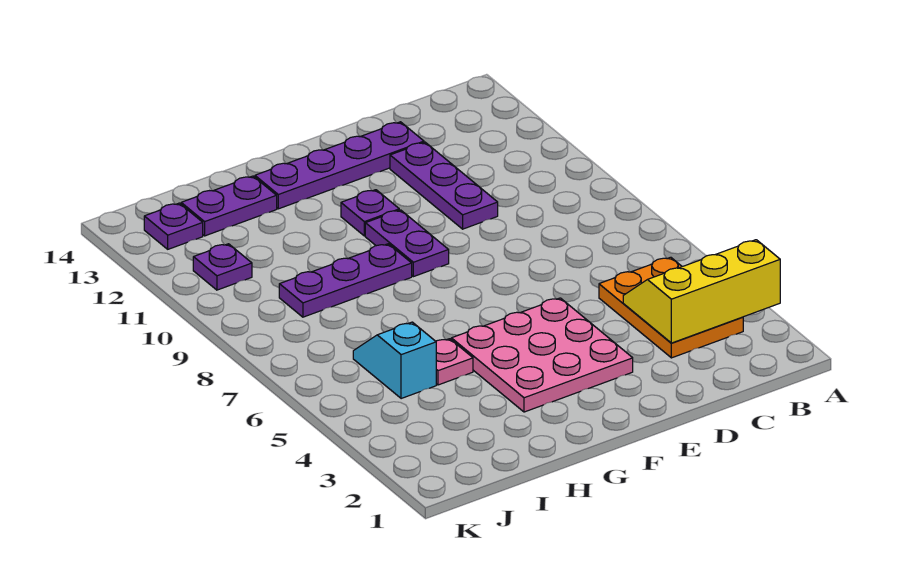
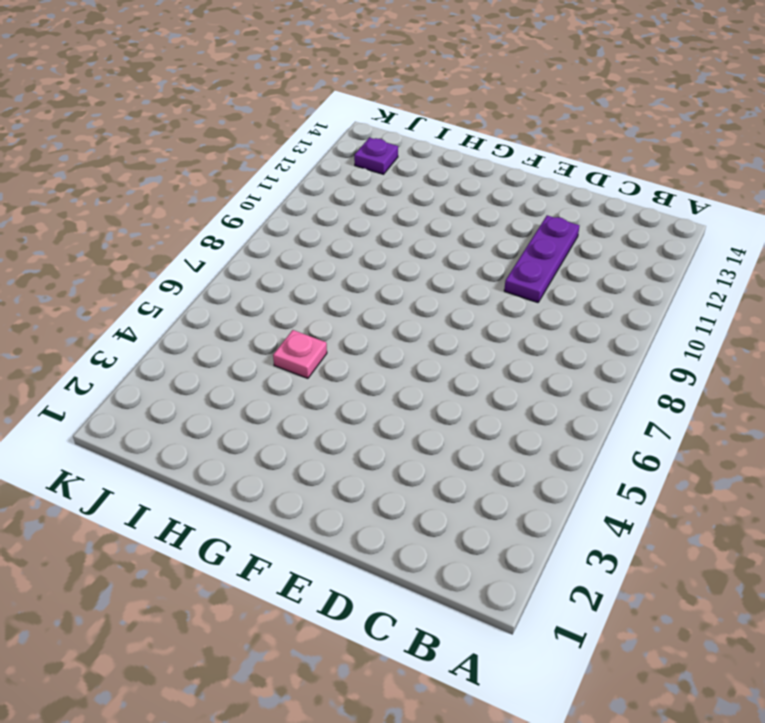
none -> orange 2x3 plate [599,257,743,358]
none -> purple 1x4 plate [255,122,424,209]
none -> pink 3x3 plate [451,298,633,412]

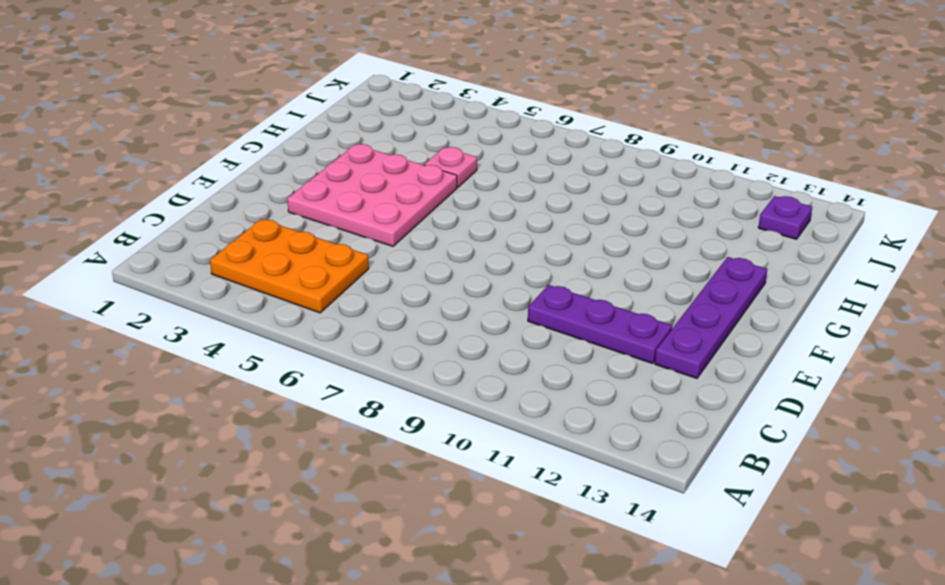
none -> purple 1x2 plate [365,210,449,277]
none -> purple 1x1 plate [341,190,399,236]
none -> purple 1x3 plate [279,244,412,317]

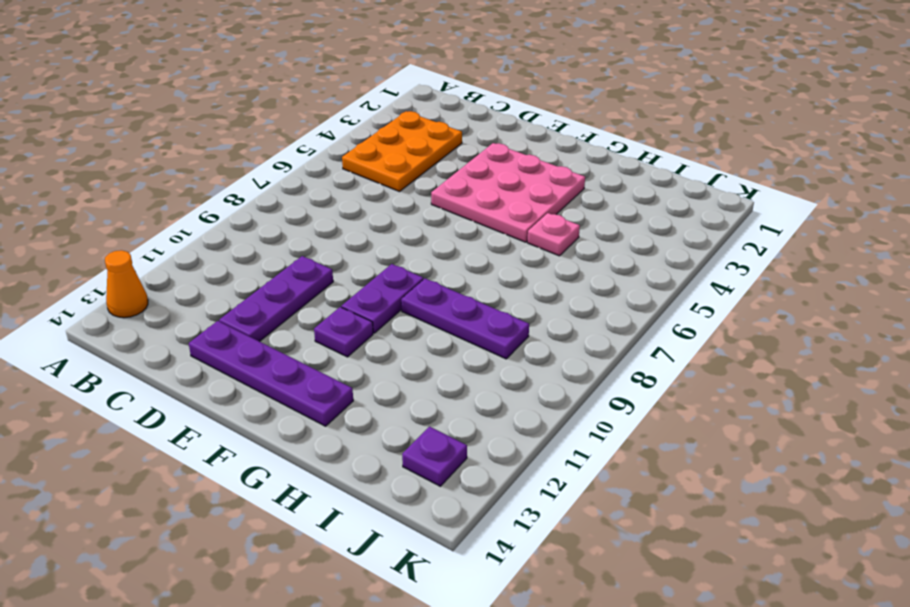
orange 1x1 cone [105,250,148,318] -> none
none -> purple 1x2 plate [181,176,277,236]
none -> cyan 1x2 slope [353,322,436,399]
none -> purple 1x1 plate [193,244,252,290]

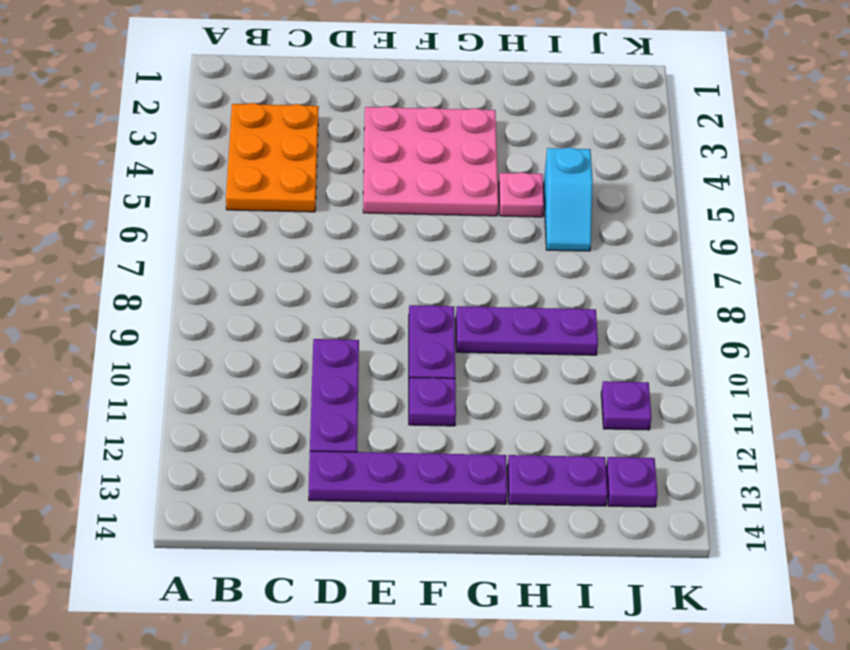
none -> yellow 2x3 slope [623,240,780,343]

